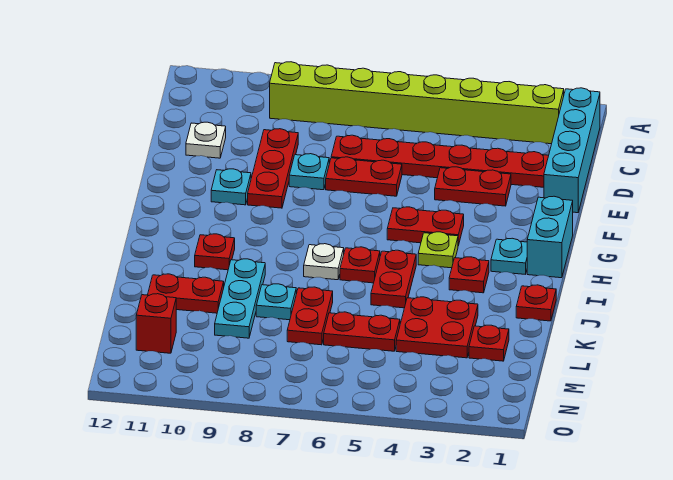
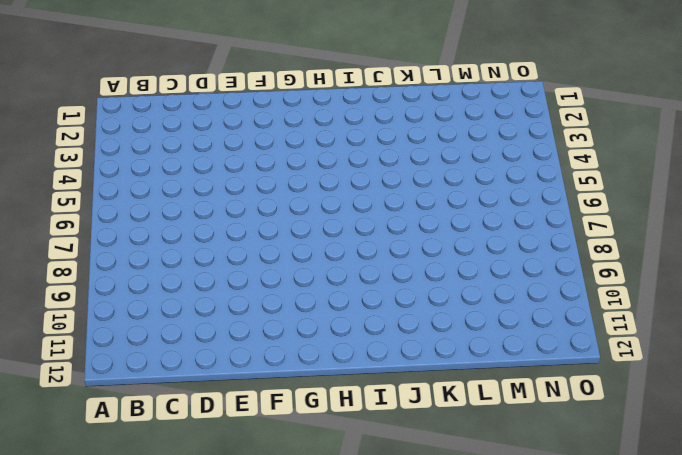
none -> cyan 1x4 brick [544,88,600,213]
none -> lime 1x8 brick [270,62,564,144]
none -> red 1x6 plate [331,135,549,187]

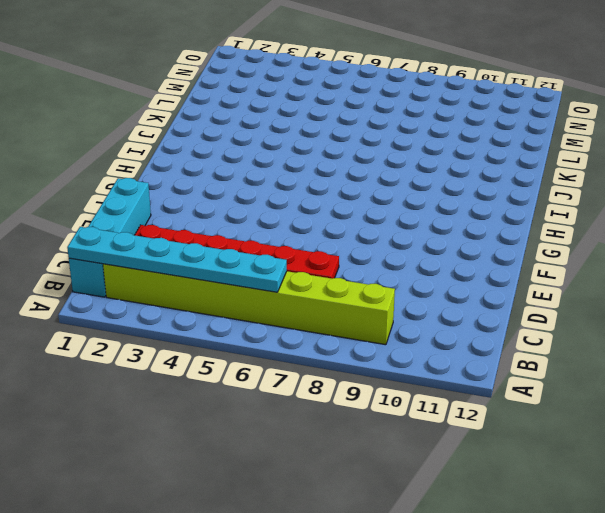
cyan 1x6 plate [67,227,287,292] -> none
none -> red 1x3 plate [248,129,298,208]
none -> white 1x1 plate [186,122,226,158]
none -> red 1x2 plate [435,167,511,206]

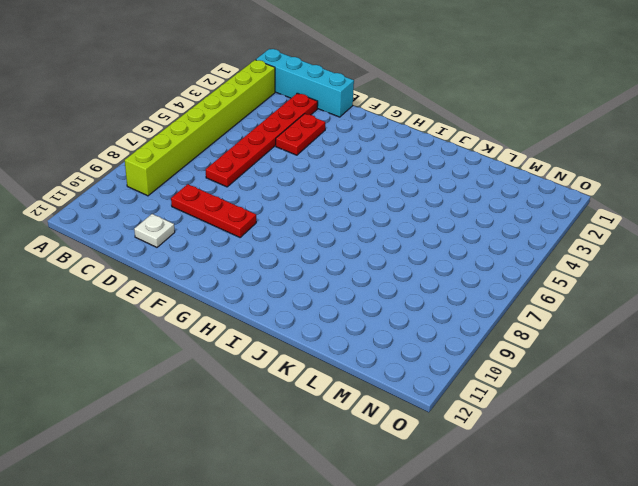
none -> red 1x2 plate [326,157,402,196]
none -> cyan 1x1 plate [289,154,329,190]
none -> cyan 1x1 plate [211,169,251,205]

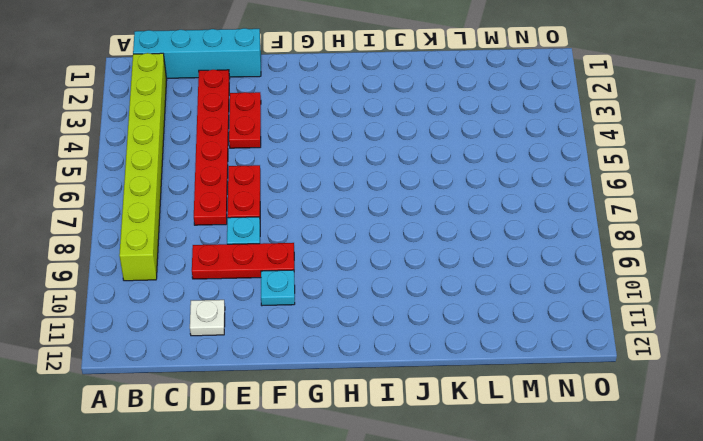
none -> cyan 1x2 brick [527,196,573,278]
none -> red 1x2 plate [387,207,464,246]
none -> cyan 1x1 plate [491,238,527,274]

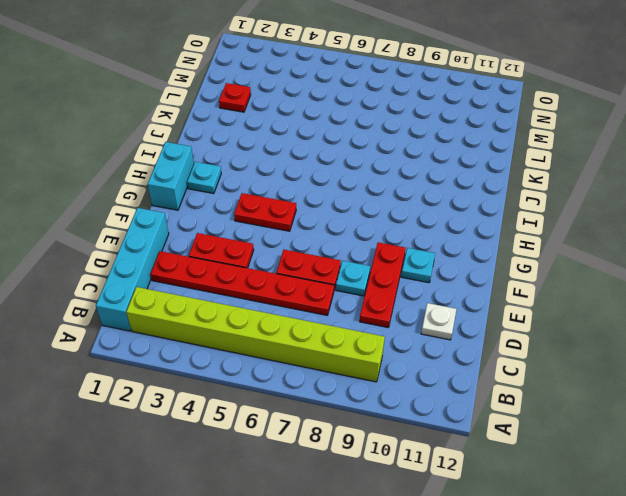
none -> lime 1x1 plate [418,232,458,268]
none -> red 1x1 plate [449,257,489,293]
none -> red 1x2 plate [371,250,416,308]

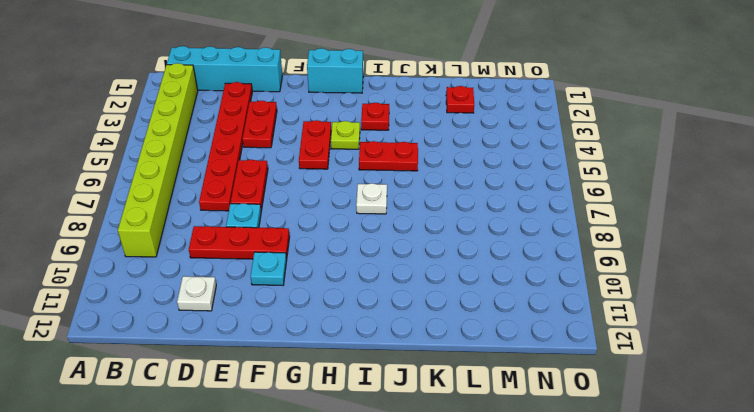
none -> cyan 1x1 plate [491,238,527,274]
none -> red 1x1 plate [340,247,380,283]
none -> red 1x1 plate [195,234,235,270]

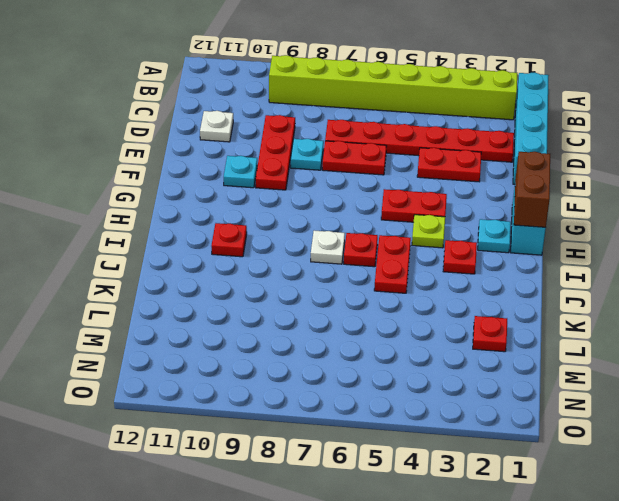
brown 1x2 brick [514,152,550,227] -> none
none -> red 1x1 plate [516,285,556,321]
none -> cyan 1x3 plate [215,259,265,338]
none -> red 2x2 plate [396,297,478,358]

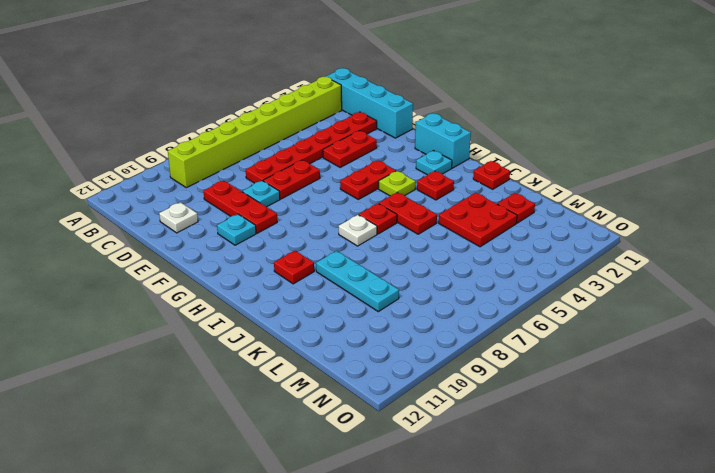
none -> red 1x2 plate [287,287,333,345]
none -> cyan 1x1 plate [256,284,296,320]
none -> red 1x2 plate [148,274,224,313]

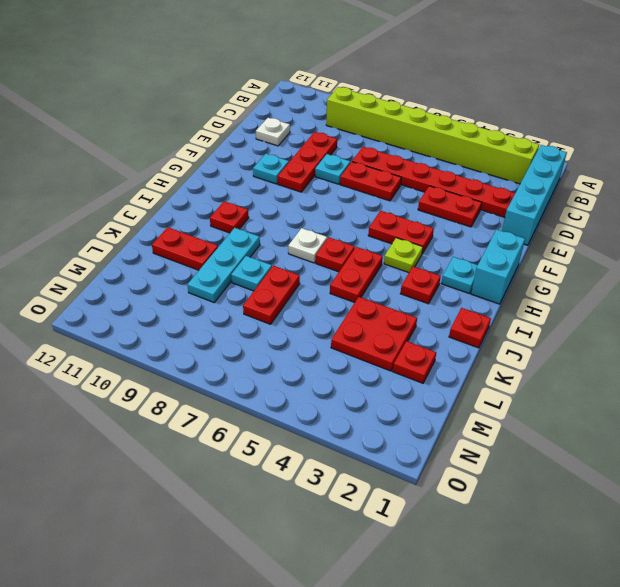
none -> red 1x2 plate [324,312,400,351]
none -> red 1x1 brick [136,294,176,353]

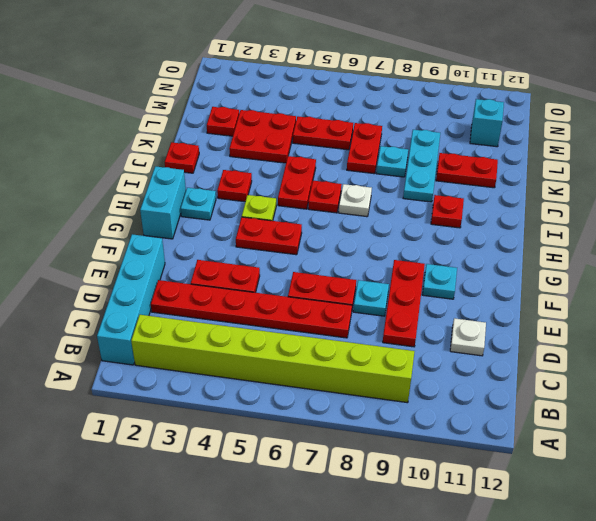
cyan 1x1 brick [470,99,504,147] -> red 1x1 brick [136,294,176,353]

